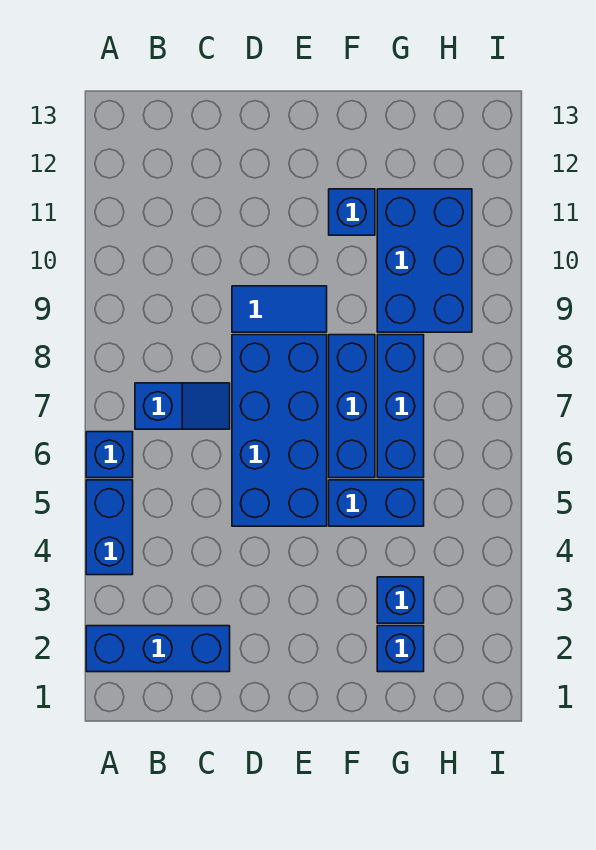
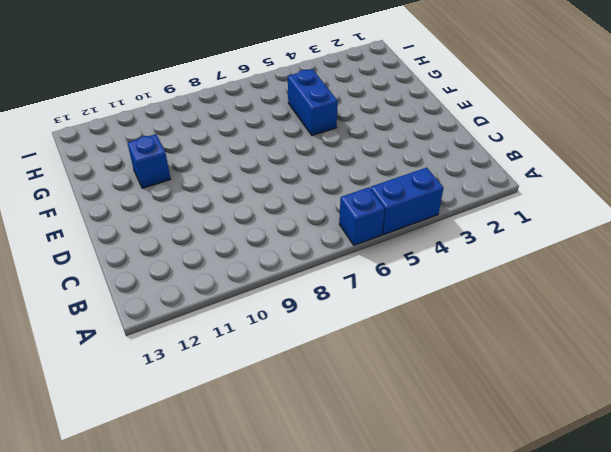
none -> blue 1x3 brick [86,626,230,672]
none -> blue 1x2 slope [135,383,230,429]
none -> blue 2x4 brick [232,335,327,526]

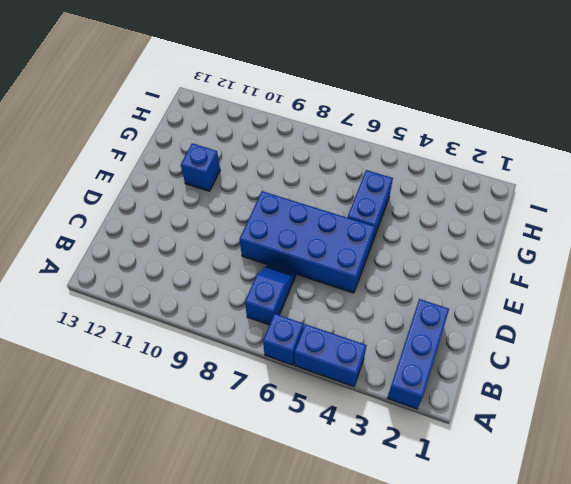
none -> blue 1x2 tile [232,286,327,332]
none -> blue 1x3 brick [329,335,375,478]
none -> blue 1x1 brick [377,626,424,672]

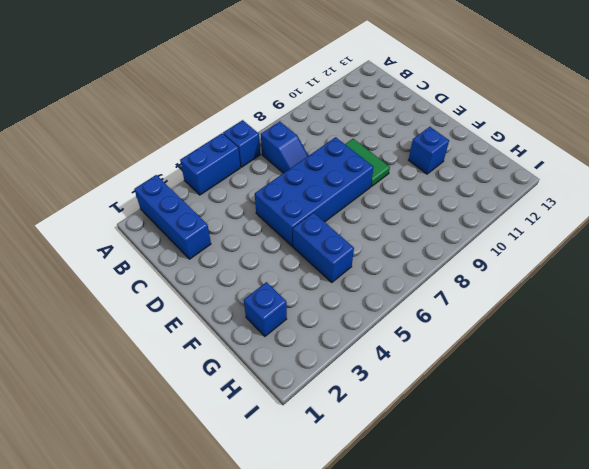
green 1x2 tile [345,139,390,186] -> blue 1x2 tile [232,286,327,332]
none -> blue 1x3 brick [329,335,375,478]
none -> blue 1x1 brick [377,577,424,623]
none -> blue 1x3 brick [377,335,424,478]

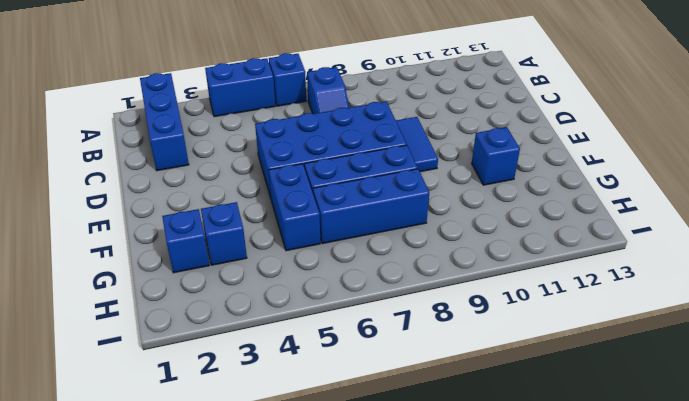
none -> blue 2x3 brick [377,189,472,332]

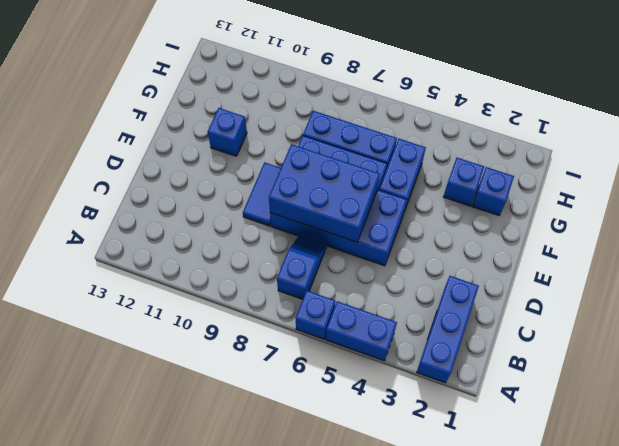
blue 2x3 brick [269,144,380,242] -> blue 2x3 brick moved to [377,189,472,332]

